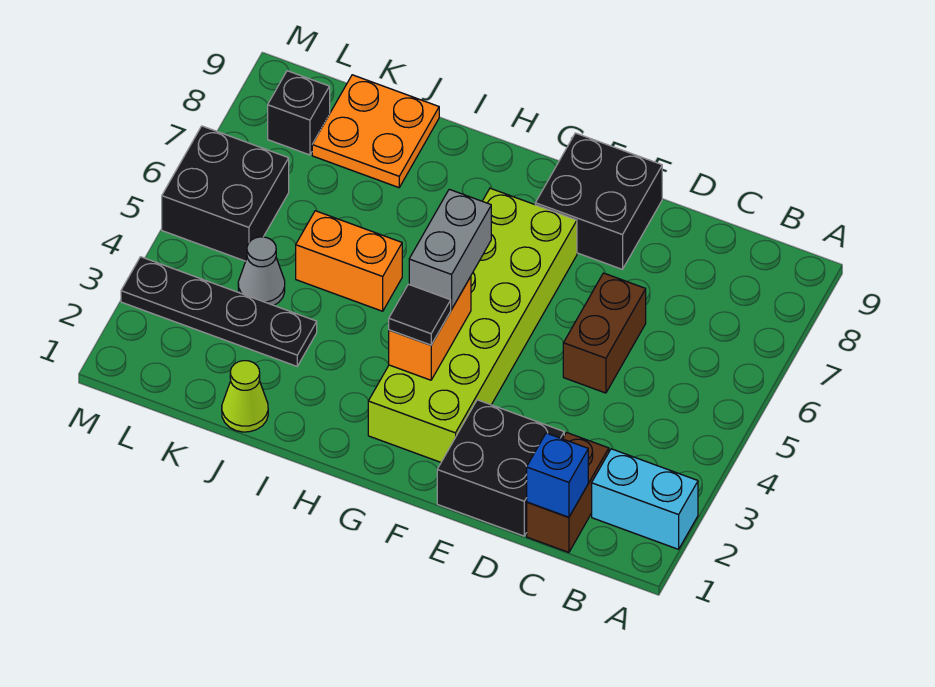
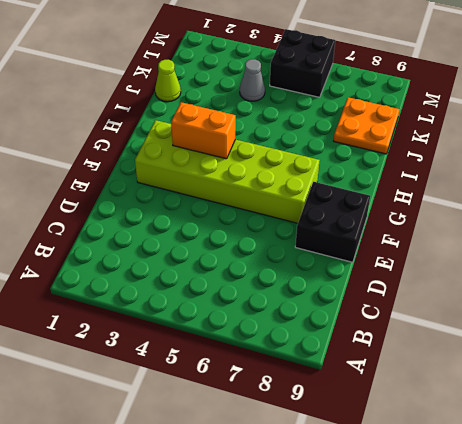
none -> cyan 1x2 brick [592,449,698,549]
none -> brown 1x2 brick [527,433,609,552]
none -> black 2x2 brick [437,400,564,536]

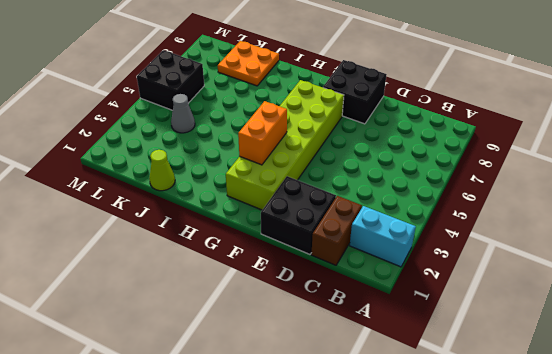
none -> brown 1x2 brick [563,273,646,393]
none -> orange 1x2 brick [296,211,402,311]
none -> black 1x4 plate [121,257,317,366]

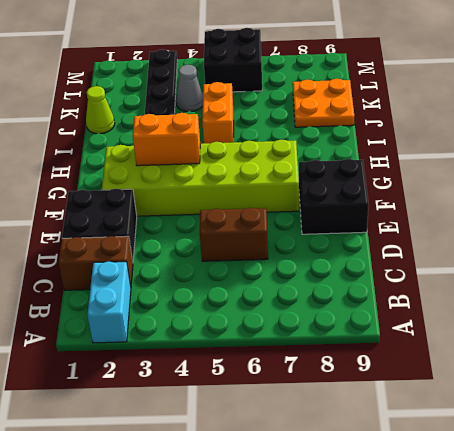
none -> black 1x1 brick [268,71,330,155]
none -> blue 1x1 brick [527,433,588,517]
none -> black 1x1 tile [389,284,451,345]

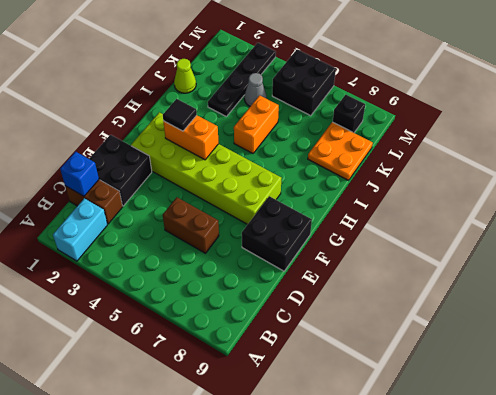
none -> grey 1x2 brick [409,189,491,309]

